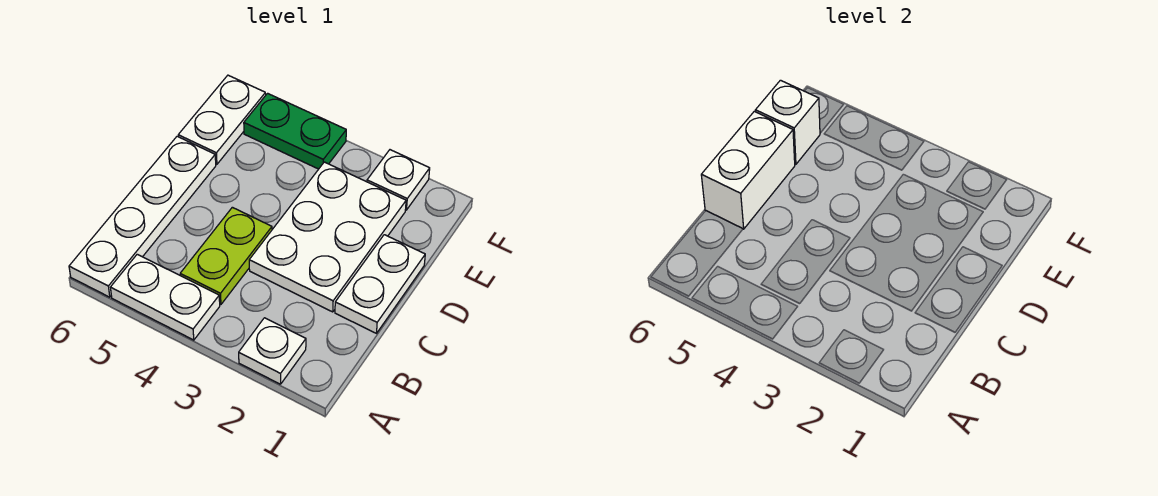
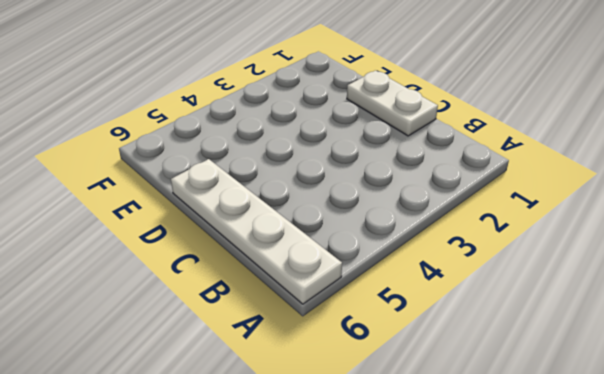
none -> white 1x1 plate [239,318,306,384]
none -> white 1x2 plate [110,254,220,340]

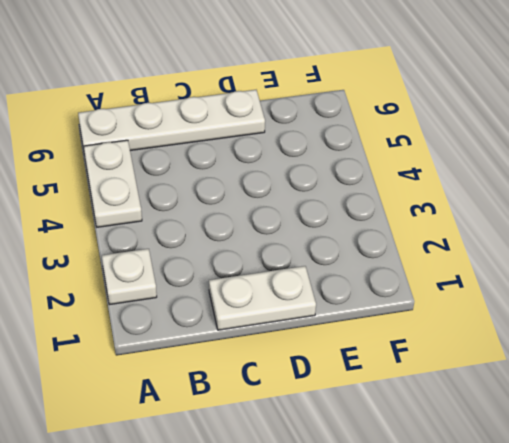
none -> lime 1x2 plate [180,207,272,304]
none -> white 2x3 plate [249,162,406,312]

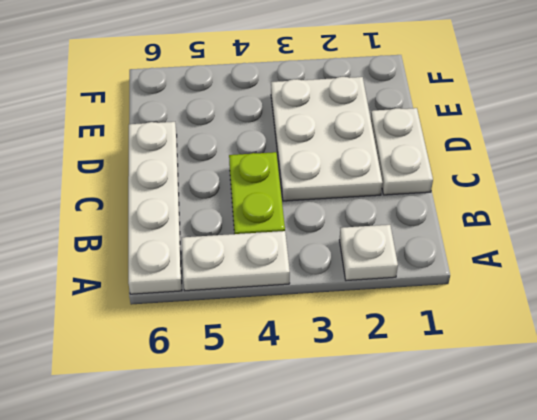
none -> white 1x2 plate [178,75,266,164]
none -> white 1x1 plate [367,150,430,210]

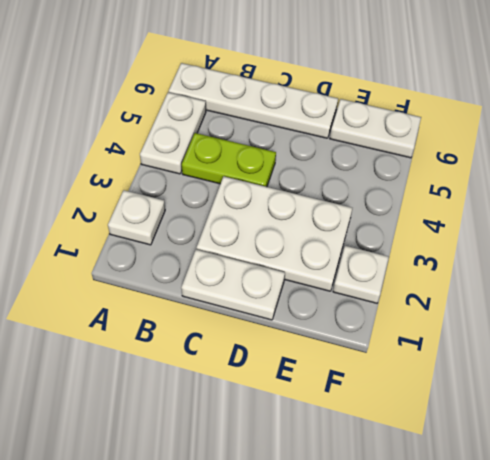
none -> green 1x2 plate [244,93,346,169]
none -> white 1x2 brick [701,111,795,229]

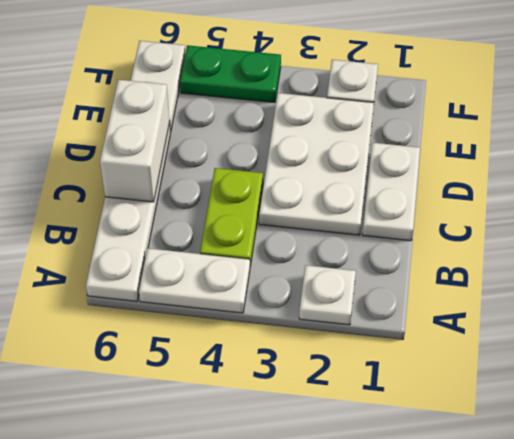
none -> white 1x1 brick [756,80,820,164]

